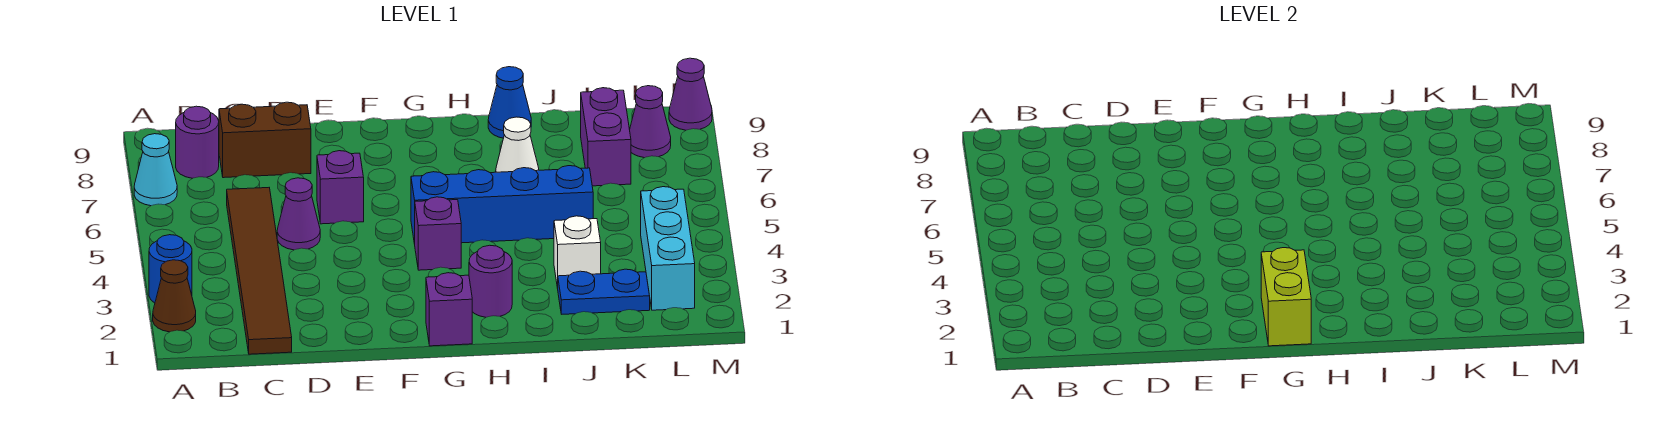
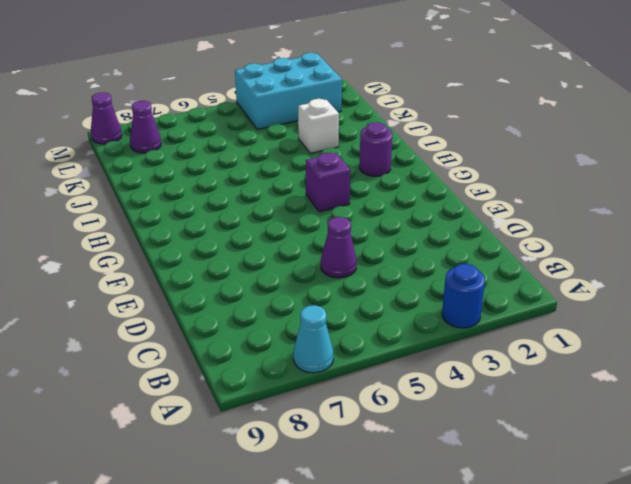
cyan 2x3 brick [235,53,342,129] -> cyan 1x3 brick [641,187,695,310]
none -> brown 1x1 cone [153,260,196,332]
none -> purple 1x1 round brick [176,106,219,178]
none -> brown 1x6 tile [227,188,292,354]

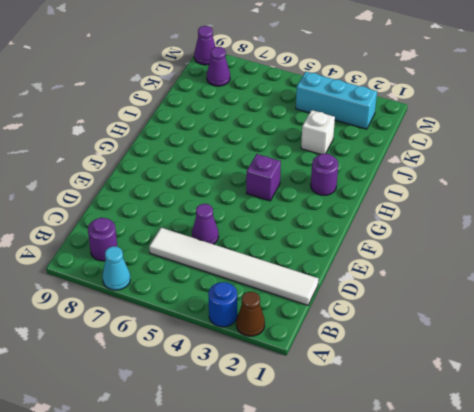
white 1x6 tile [149,228,319,305] -> brown 1x6 tile [227,188,292,354]
none -> brown 1x2 brick [219,102,311,178]
none -> purple 1x1 brick [317,151,364,224]
none -> purple 1x1 brick [426,273,472,346]

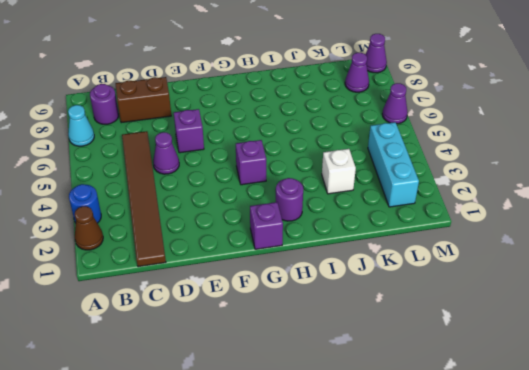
purple 1x1 cone [382,83,408,124] -> none
none -> blue 1x4 brick [411,166,593,244]
none -> white 1x1 cone [496,117,539,172]
none -> blue 1x1 cone [488,67,531,138]

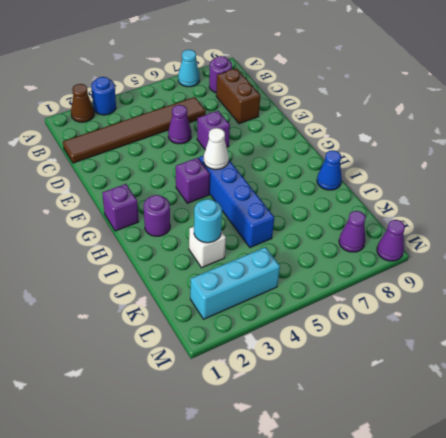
white 1x1 cone [204,128,229,170] -> white 1x1 cone moved to [496,117,539,172]
cyan 1x1 round brick [194,199,222,243] -> none
none -> blue 1x2 plate [558,269,650,314]
none -> purple 1x2 brick [581,88,631,186]
none -> lime 1x2 brick [1261,248,1311,346]

